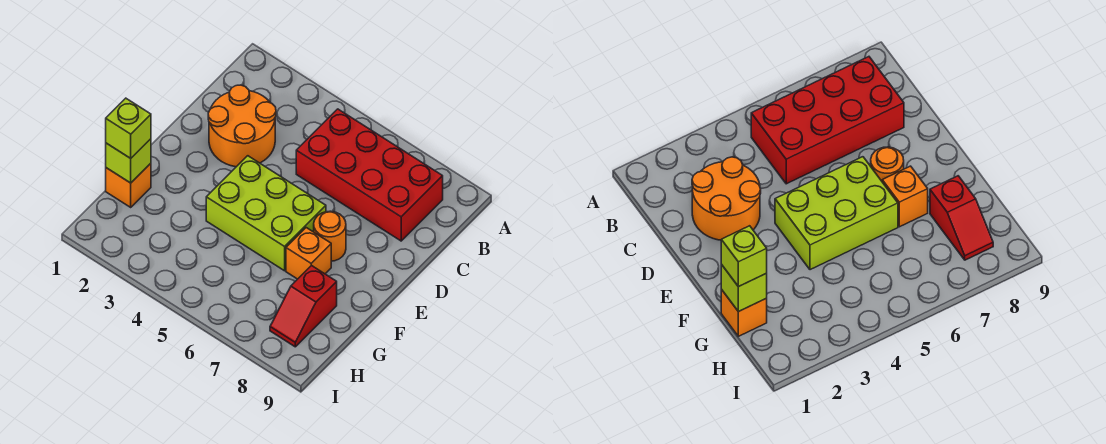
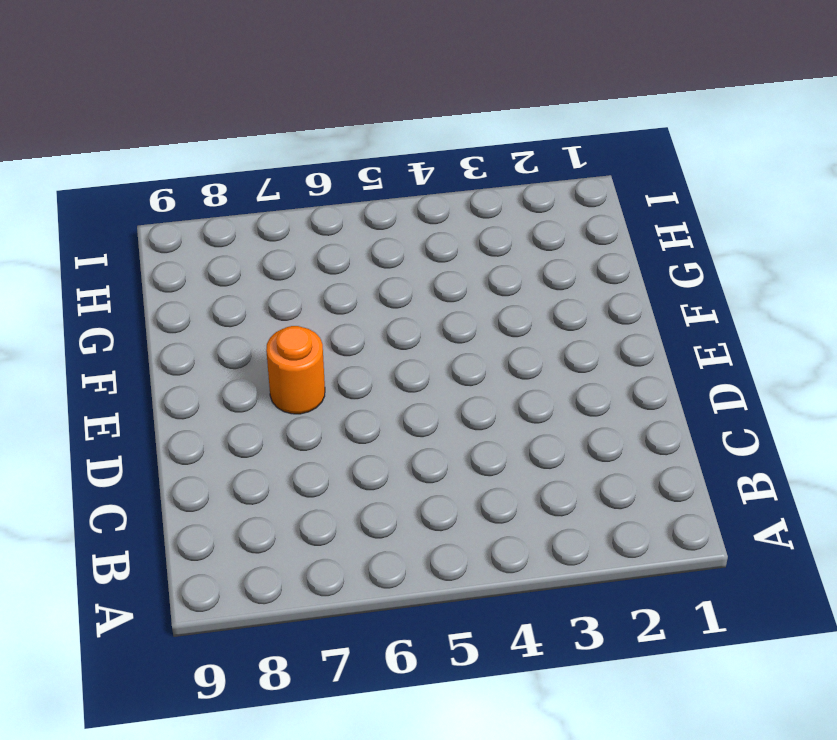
none -> red 2x4 brick [296,109,443,241]
none -> orange 2x2 round brick [208,85,276,167]

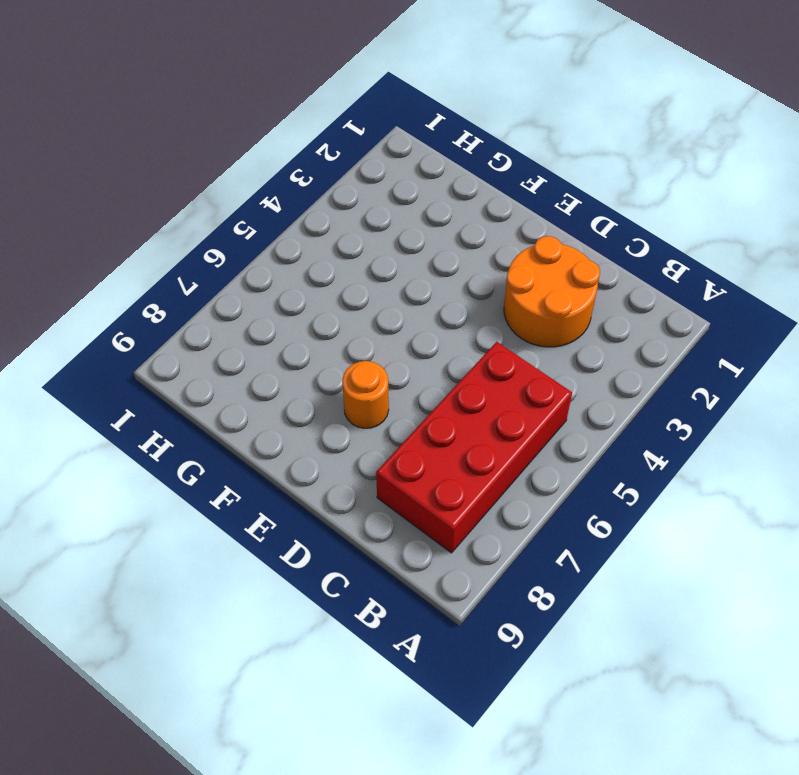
none -> lime 2x3 brick [206,156,326,271]
none -> orange 1x1 brick [286,228,331,279]

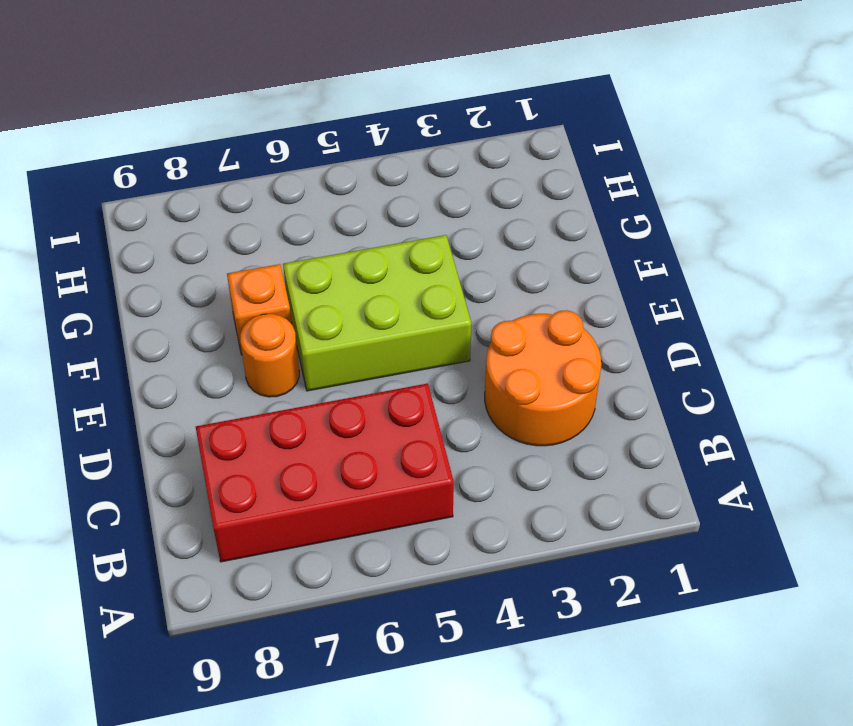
none -> orange 1x1 brick [106,163,151,207]
none -> red 1x2 slope [270,265,337,347]

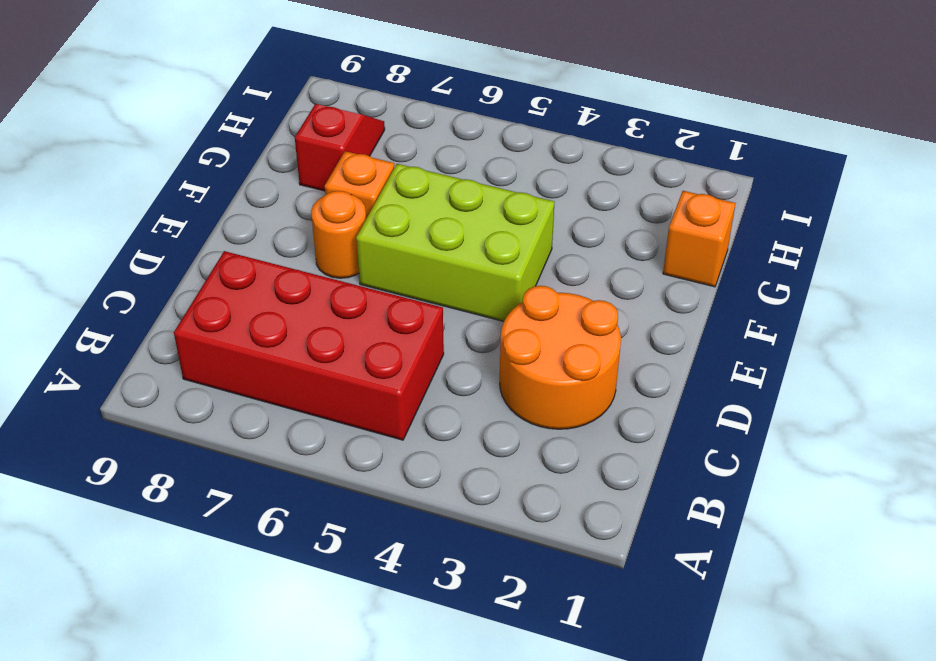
none -> lime 1x1 brick [106,139,151,183]
none -> lime 1x1 brick [106,98,151,158]

